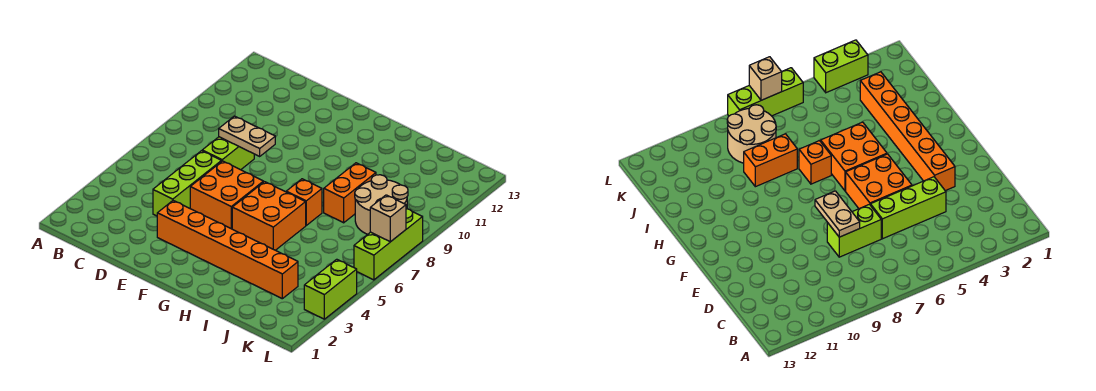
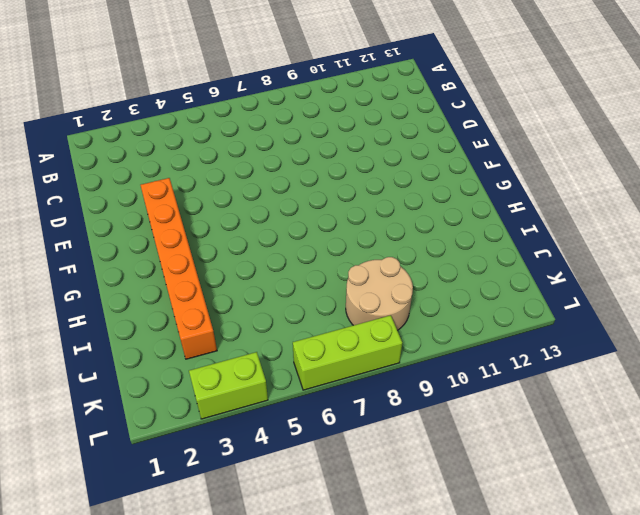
none -> lime 1x3 brick [153,151,221,216]
none -> lime 1x2 brick [202,137,254,170]
none -> orange 2x2 brick [190,161,264,229]

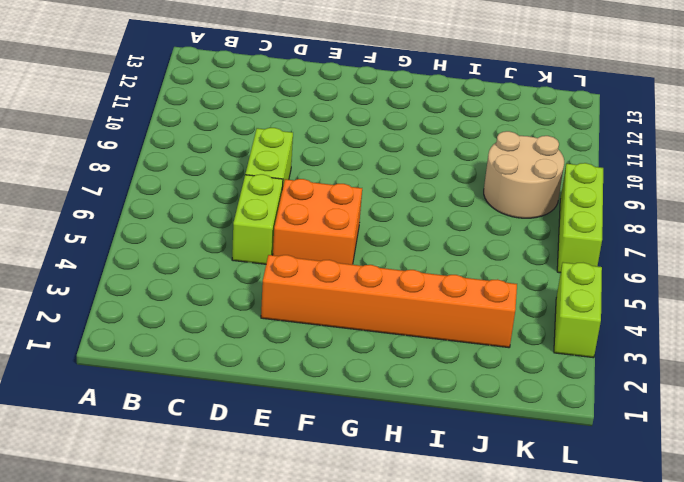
lime 1x2 brick [232,174,283,264] -> lime 1x3 brick [153,151,221,216]
none -> orange 2x2 brick [232,182,306,250]
none -> orange 1x1 brick [286,179,322,225]
none -> orange 1x2 brick [324,163,376,223]

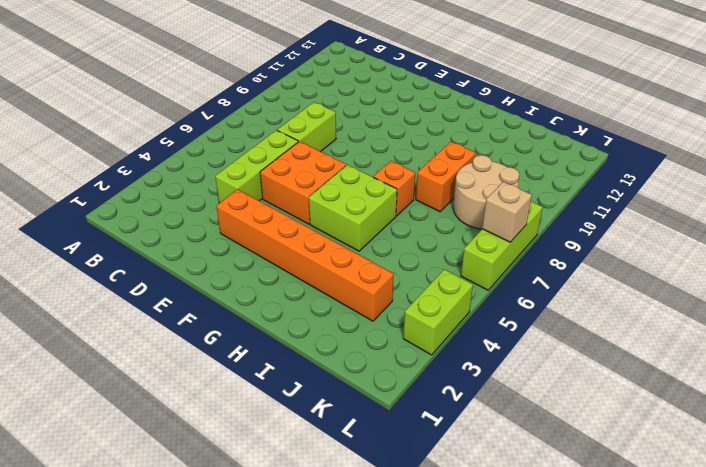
lime 2x2 brick [309,165,397,251] -> orange 2x2 brick [232,182,306,250]
none -> tan 1x2 plate [219,116,275,156]

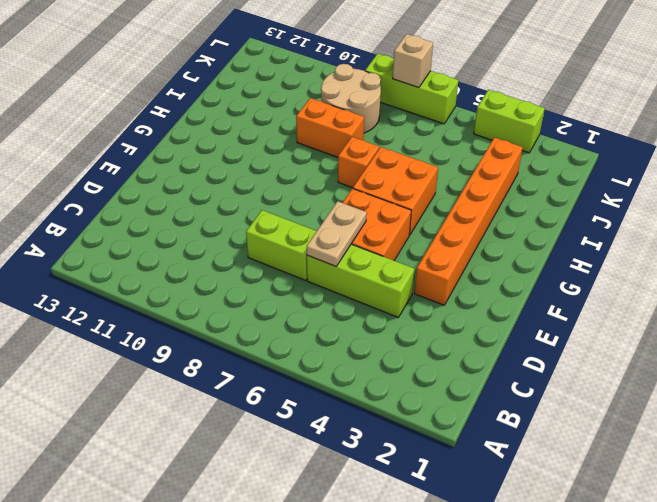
tan 1x2 plate [307,201,367,266] -> tan 1x2 plate moved to [219,116,275,156]

